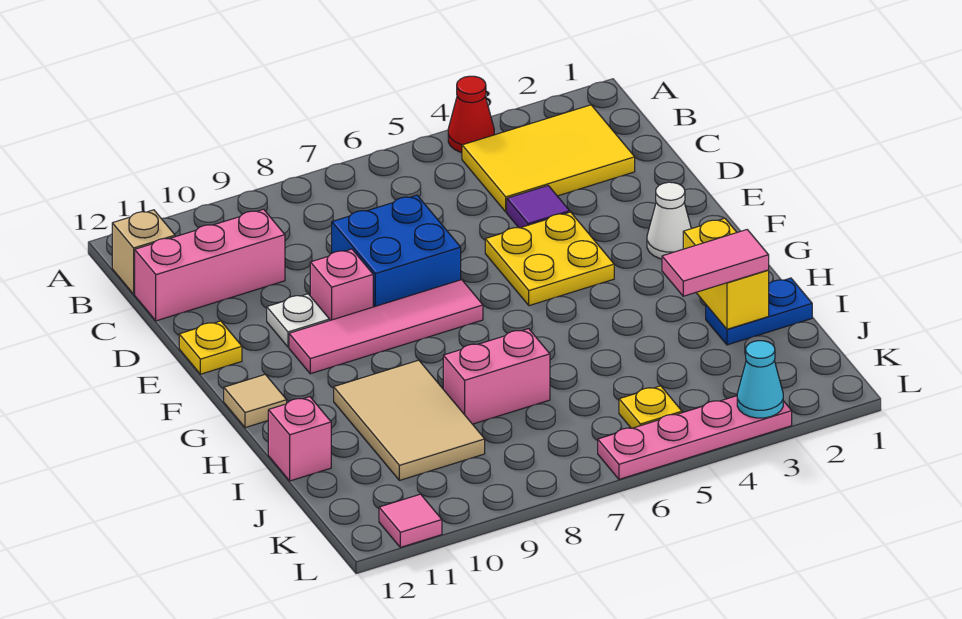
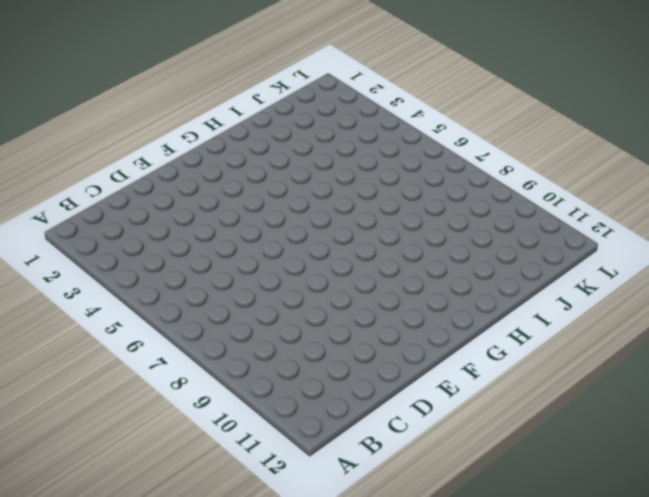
none -> red 1x1 cone [448,76,494,152]
none -> yellow 2x3 tile [462,105,635,212]
none -> tan 1x1 brick [112,210,175,294]

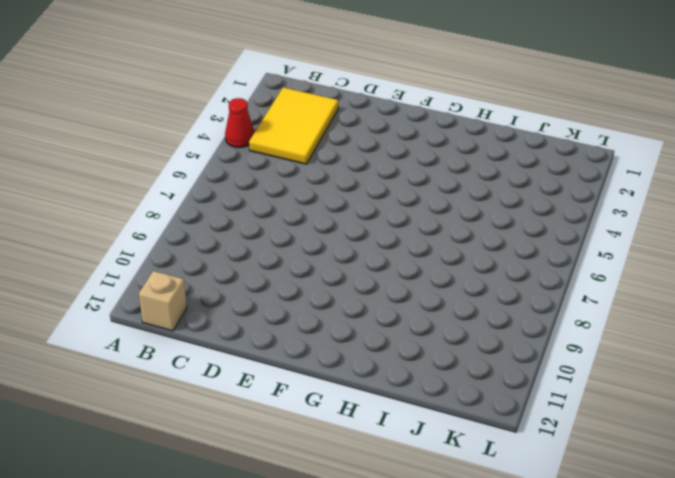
none -> pink 1x3 brick [135,209,285,321]
none -> purple 1x1 tile [507,186,570,228]
none -> blue 2x2 brick [332,195,461,307]

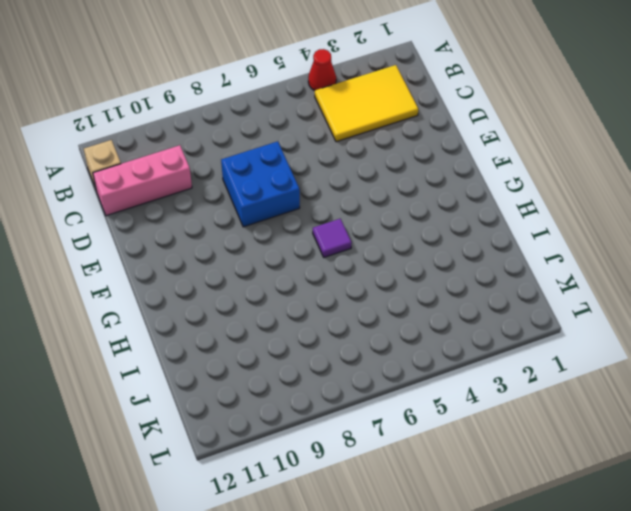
purple 1x1 tile [313,219,352,257] -> purple 1x1 tile moved to [507,186,570,228]
none -> yellow 2x2 plate [485,212,614,306]
none -> pink 1x1 brick [310,249,373,320]
none -> white 1x1 plate [267,294,330,347]

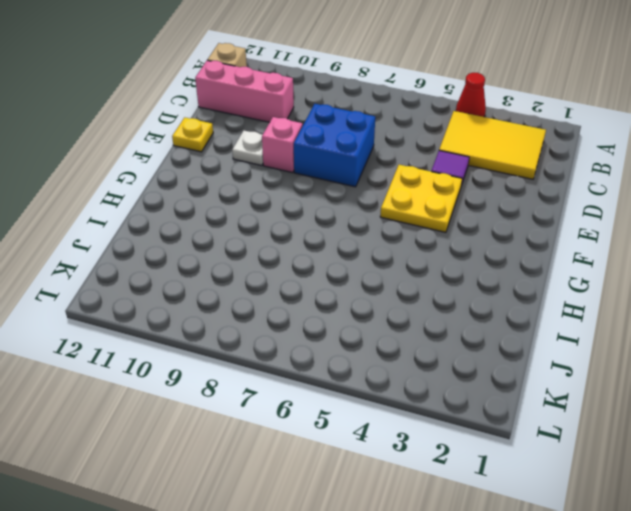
none -> white 1x1 cone [647,182,691,259]
none -> pink 1x4 tile [289,280,483,374]
none -> tan 1x1 tile [224,374,287,428]

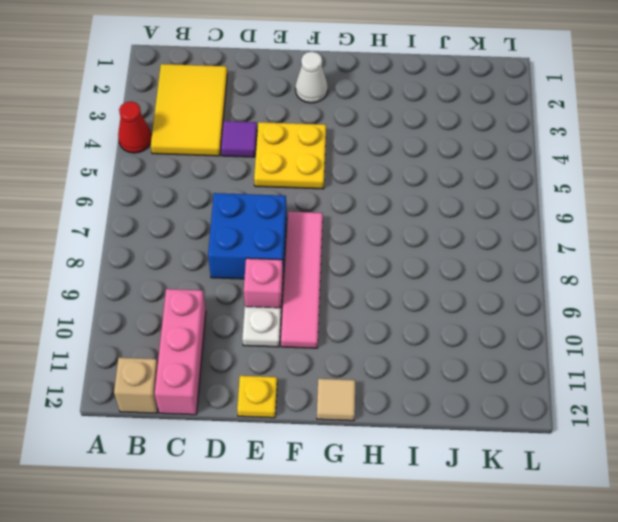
none -> tan 2x3 tile [334,360,485,480]
none -> blue 1x2 plate [706,278,812,345]
none -> pink 1x2 brick [443,329,550,424]

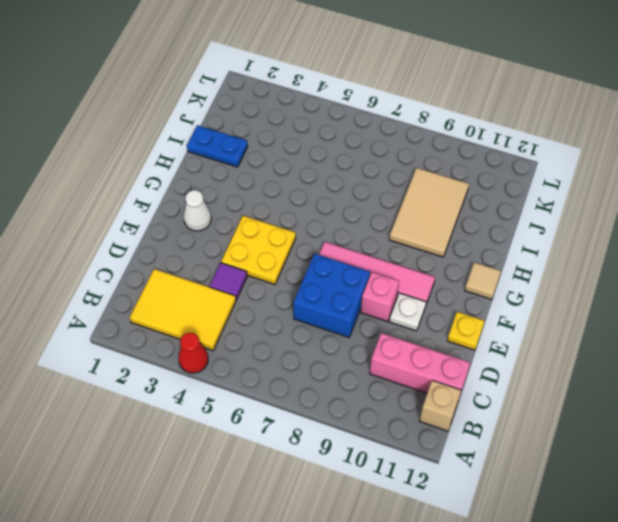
none -> pink 1x2 brick [443,329,550,424]
none -> pink 1x1 brick [268,397,331,481]
none -> yellow 1x1 plate [619,386,682,428]

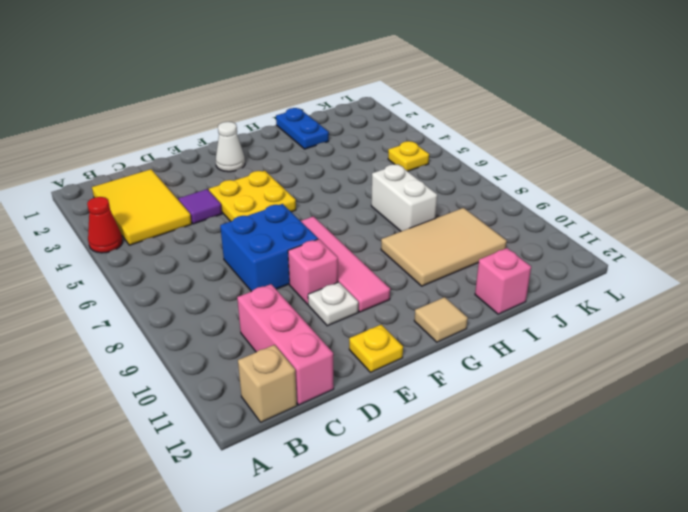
white 1x2 brick [371,164,437,231] -> pink 1x2 brick [443,329,550,424]
none -> pink 1x4 plate [598,396,792,479]
none -> pink 1x1 tile [379,494,442,547]
none -> yellow 1x2 brick [683,218,769,329]

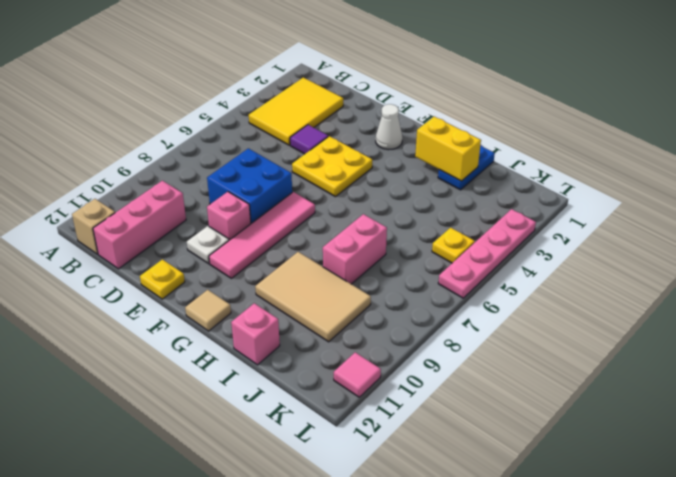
none -> red 1x1 cone [448,76,494,152]
none -> cyan 1x1 cone [737,341,783,418]
none -> pink 1x2 tile [662,230,769,296]

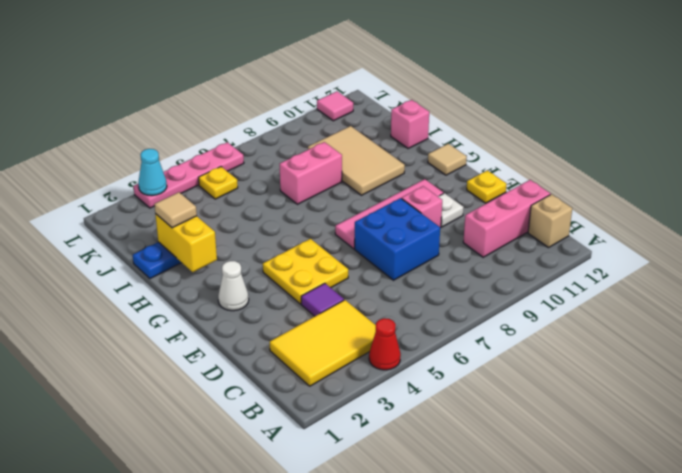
tan 1x1 tile [154,192,197,228] -> pink 1x2 tile [662,230,769,296]

